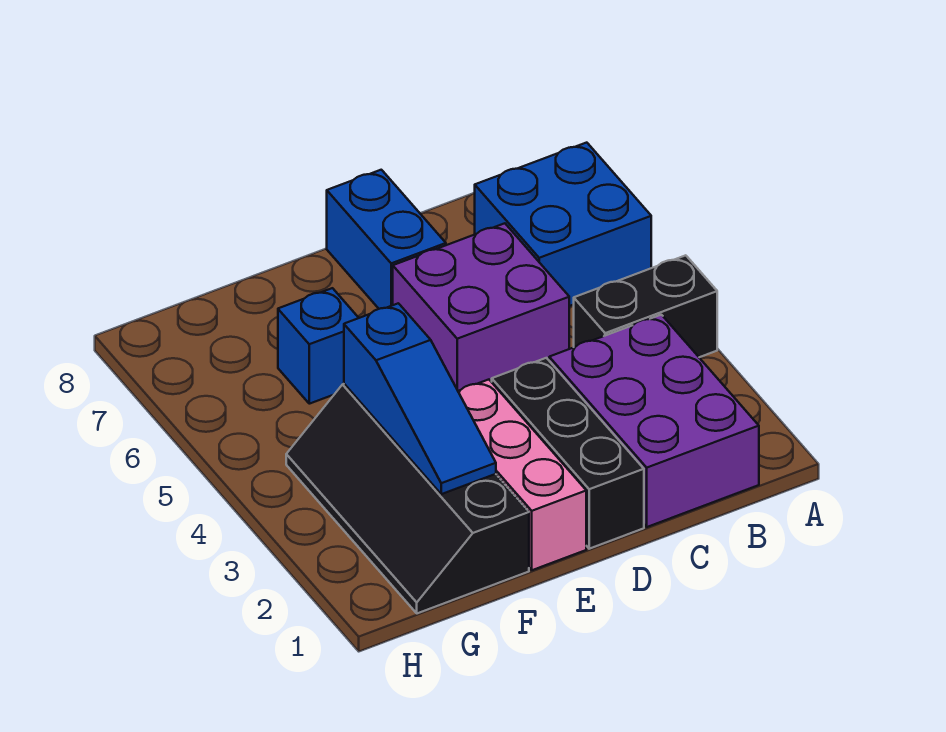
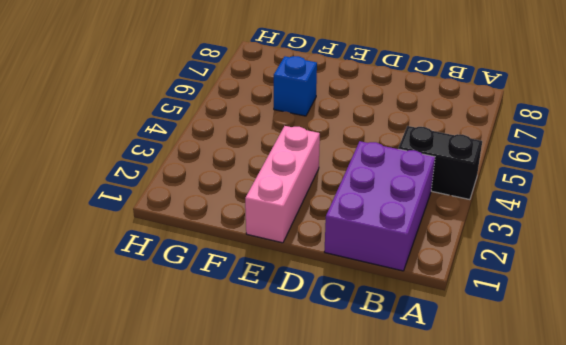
none -> blue 2x2 brick [475,143,651,306]
none -> purple 2x2 brick [393,223,569,391]

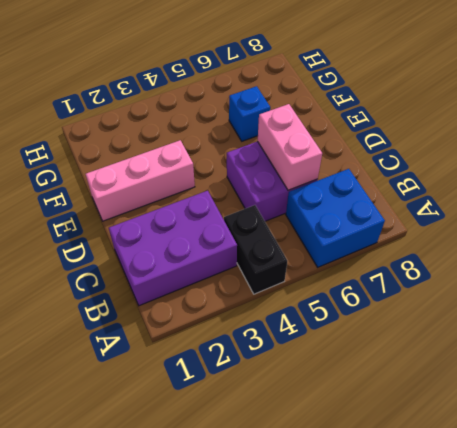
pink 1x2 brick [258,104,322,190] -> none
none -> black 1x3 brick [492,358,644,549]
none -> blue 1x2 brick [327,170,446,309]

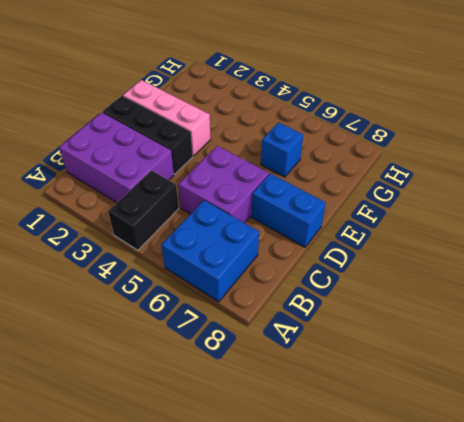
none -> black 2x4 slope [286,384,529,613]
none -> blue 1x3 slope [344,303,496,494]

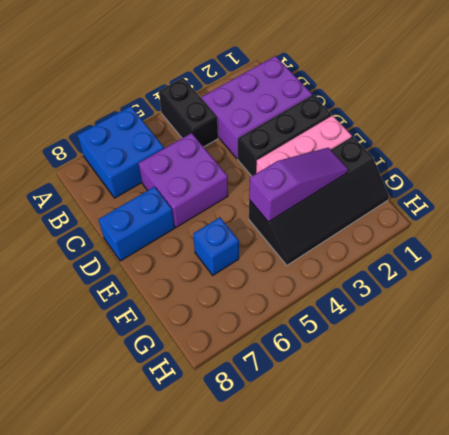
purple 1x3 slope [249,148,348,222] -> blue 1x3 slope [344,303,496,494]

